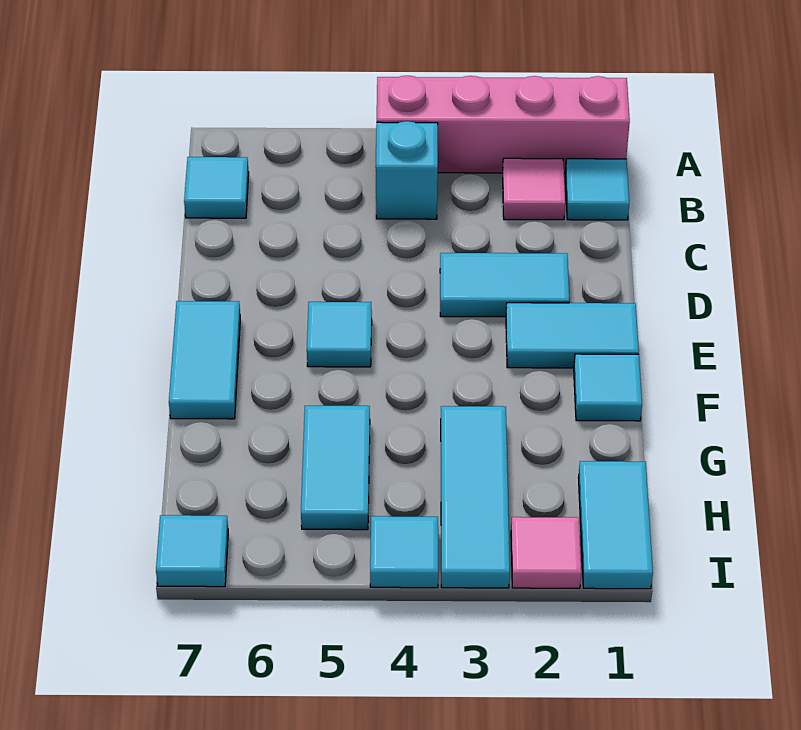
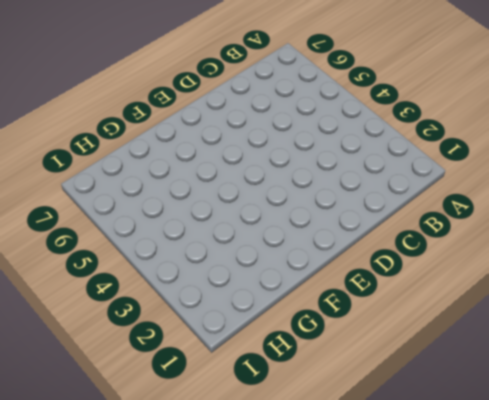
none -> pink 1x4 brick [377,76,630,173]
none -> cyan 1x1 tile [565,159,629,220]
none -> pink 1x1 tile [503,158,565,220]

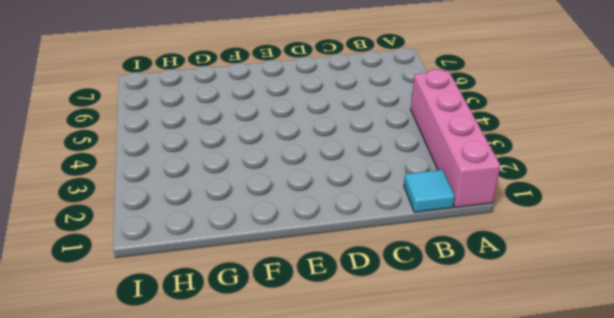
none -> pink 1x1 tile [503,158,565,220]
none -> cyan 1x1 brick [376,121,438,219]
none -> cyan 1x1 tile [184,157,249,218]

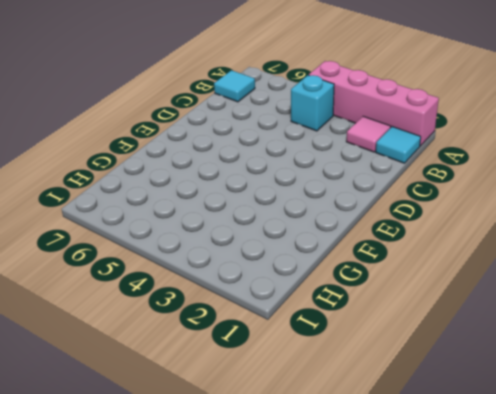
none -> cyan 1x2 tile [440,253,570,317]
none -> cyan 1x2 tile [506,303,639,368]
none -> cyan 1x1 tile [307,302,372,367]

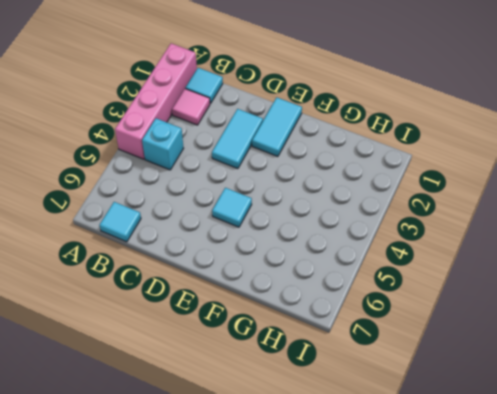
none -> cyan 1x2 tile [169,301,240,419]
none -> cyan 1x1 tile [574,354,642,421]
none -> cyan 1x3 tile [441,406,510,588]

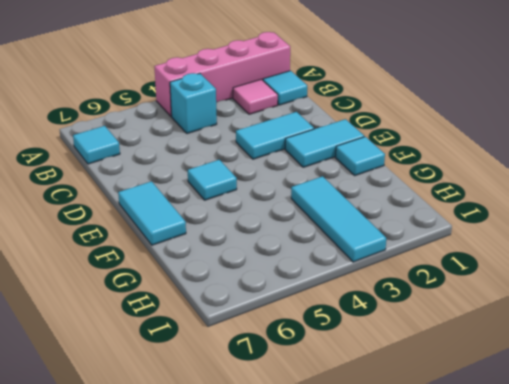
none -> cyan 1x2 tile [301,406,370,530]
none -> cyan 1x2 tile [578,461,653,589]
none -> pink 1x1 tile [511,517,581,588]

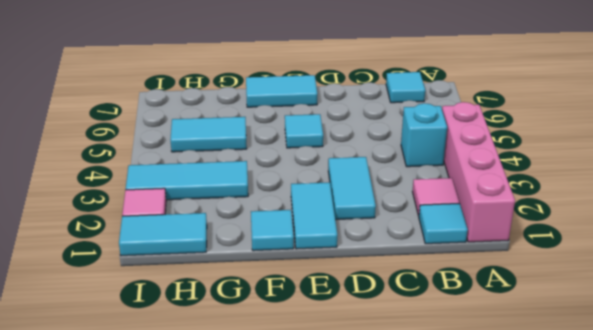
none -> cyan 1x1 tile [370,516,438,588]
none -> cyan 1x1 tile [156,515,228,587]

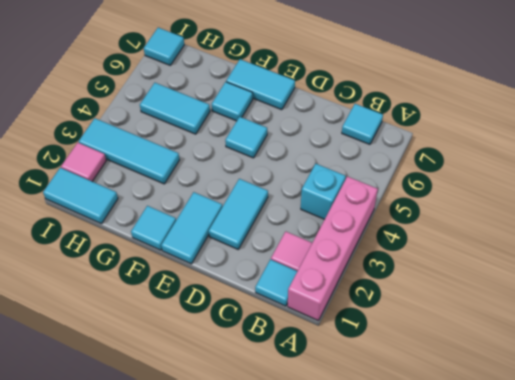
cyan 1x1 tile [212,82,253,121] -> cyan 1x1 tile moved to [370,516,438,588]

